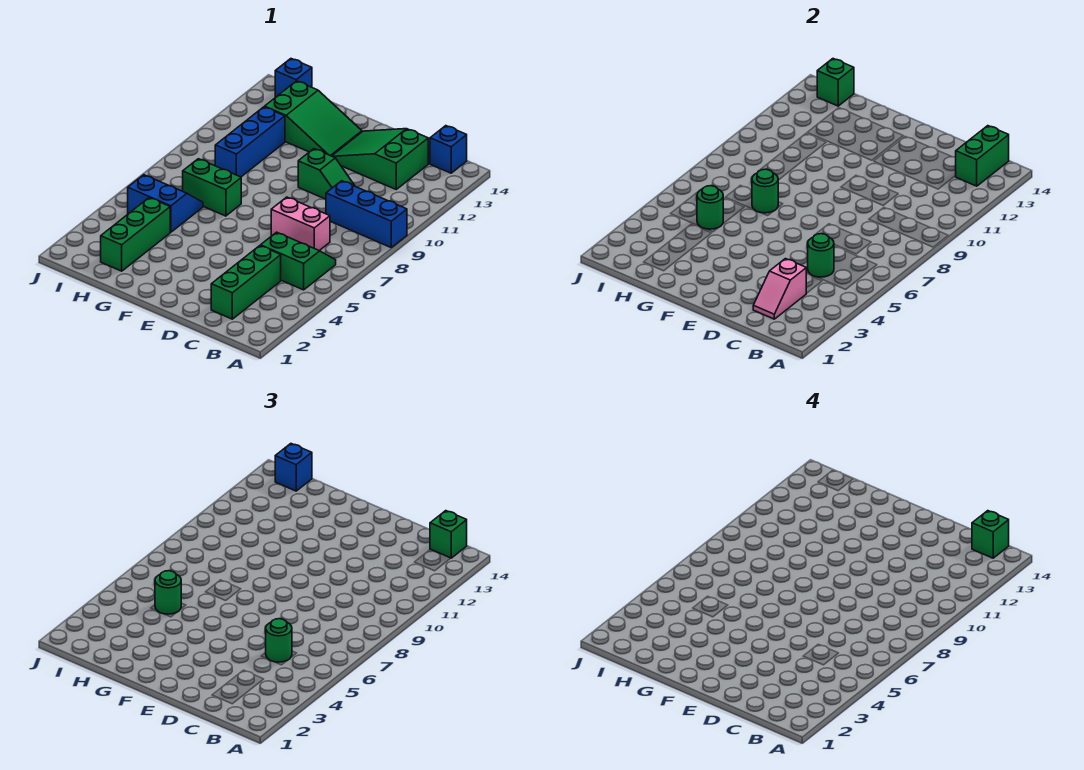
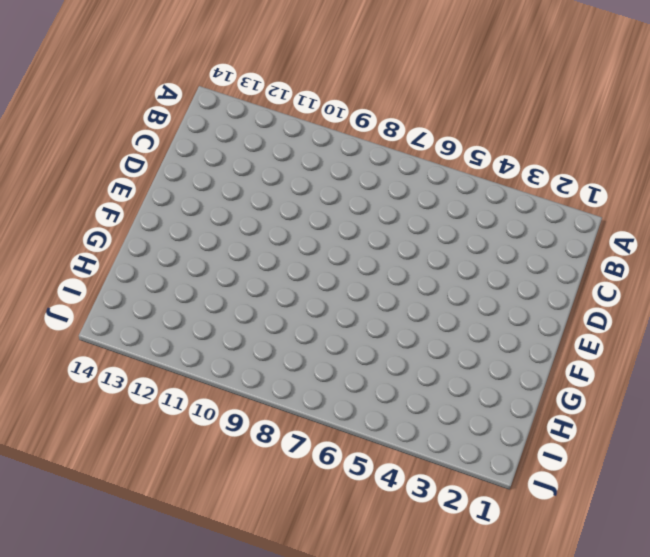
none -> blue 1x3 brick [326,181,407,247]
none -> green 2x2 slope [261,232,336,290]
none -> blue 1x1 brick [430,126,467,173]

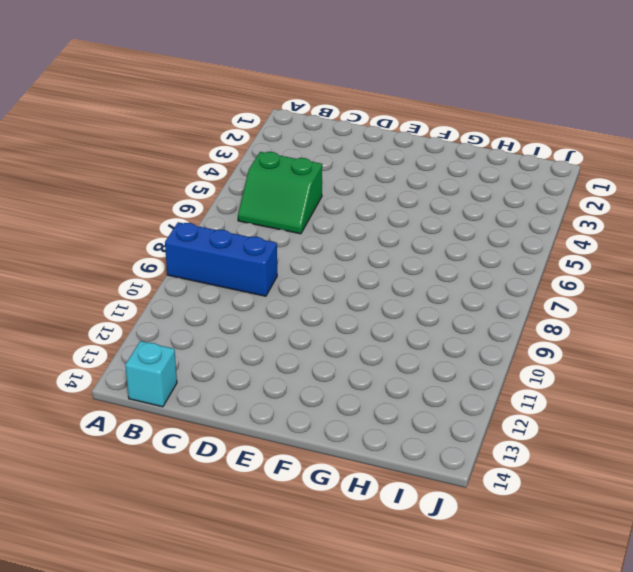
cyan 1x1 brick [125,341,177,407] -> blue 1x1 brick [430,126,467,173]
none -> green 1x3 brick [211,246,281,319]
none -> pink 1x2 brick [271,197,330,251]
none -> green 2x3 slope [332,129,428,189]

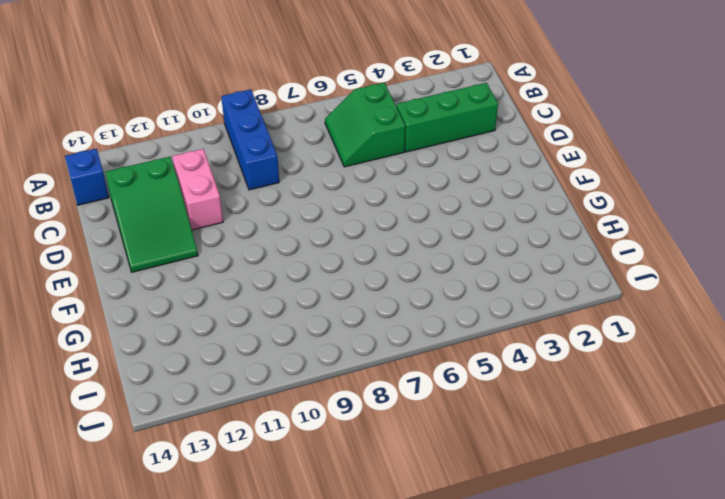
pink 1x2 brick [172,149,223,230] -> pink 1x2 brick moved to [271,197,330,251]
none -> green 1x2 slope [298,149,355,199]
none -> green 2x3 slope [265,81,362,156]
none -> green 1x2 brick [183,159,241,216]

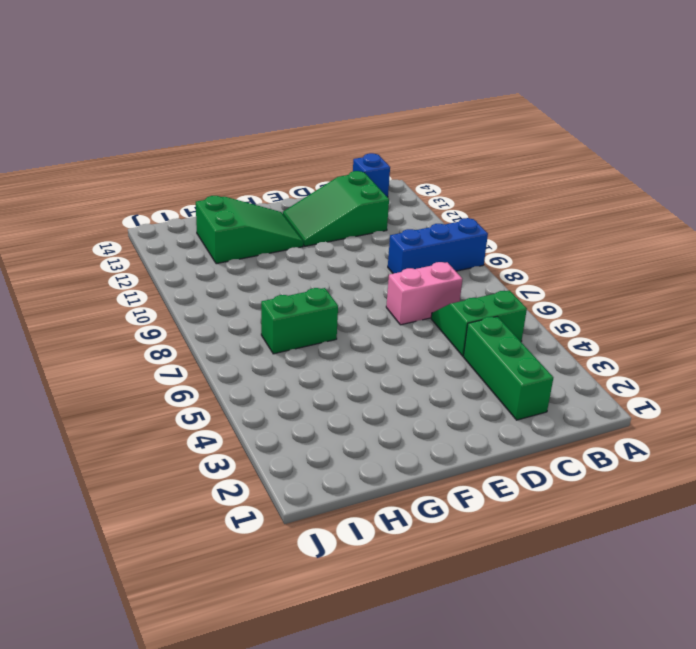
none -> green 1x2 slope [298,149,355,199]
none -> green 1x3 brick [101,198,170,271]
none -> blue 2x2 slope [128,175,203,232]

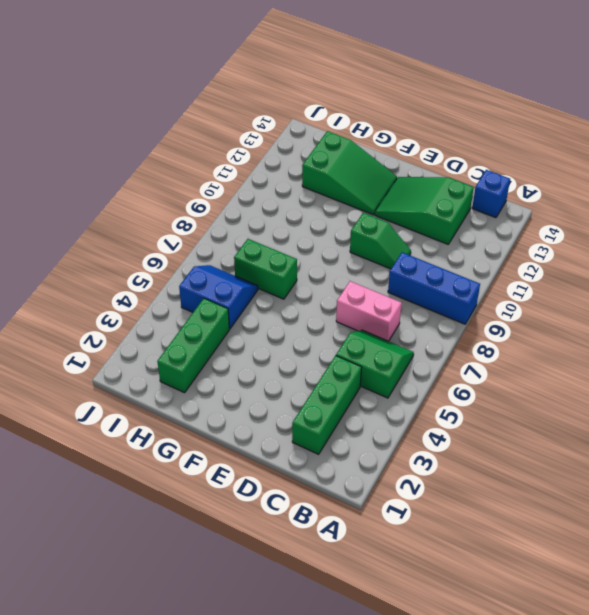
none -> blue 1x3 brick [215,107,285,177]
none -> blue 1x1 brick [275,59,312,97]
none -> green 1x2 brick [956,126,1009,186]

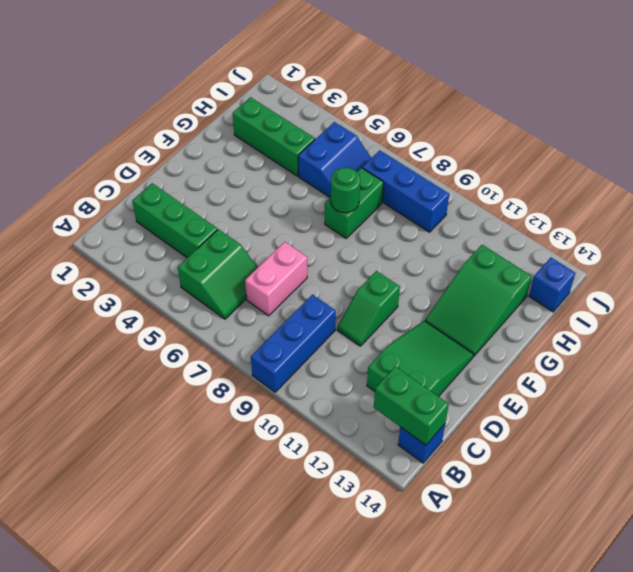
blue 1x3 brick [362,150,449,232] -> blue 1x3 brick moved to [215,107,285,177]
none -> pink 1x2 slope [753,259,806,319]
none -> green 1x1 round brick [808,234,834,277]
none -> green 1x1 round brick [697,186,723,229]

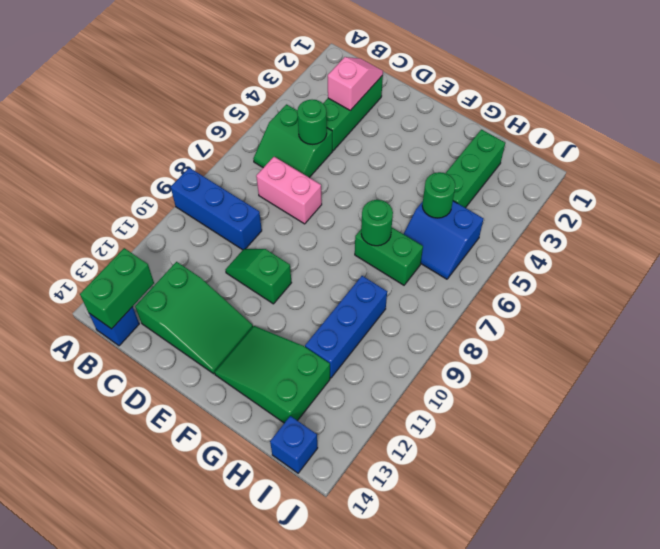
none -> green 1x1 brick [817,59,854,106]
none -> green 1x1 brick [430,511,467,558]
none -> green 1x1 round brick [266,619,292,662]

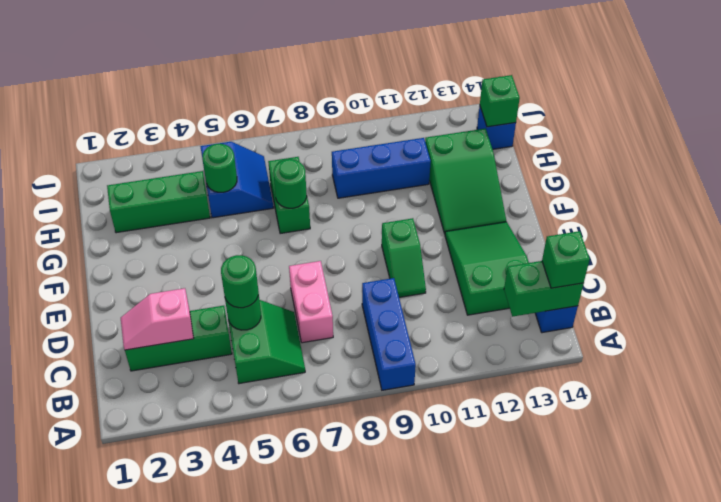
none -> green 1x1 round brick [155,571,181,614]
none -> blue 1x1 brick [275,444,312,491]
none -> green 1x1 brick [972,511,1009,558]

